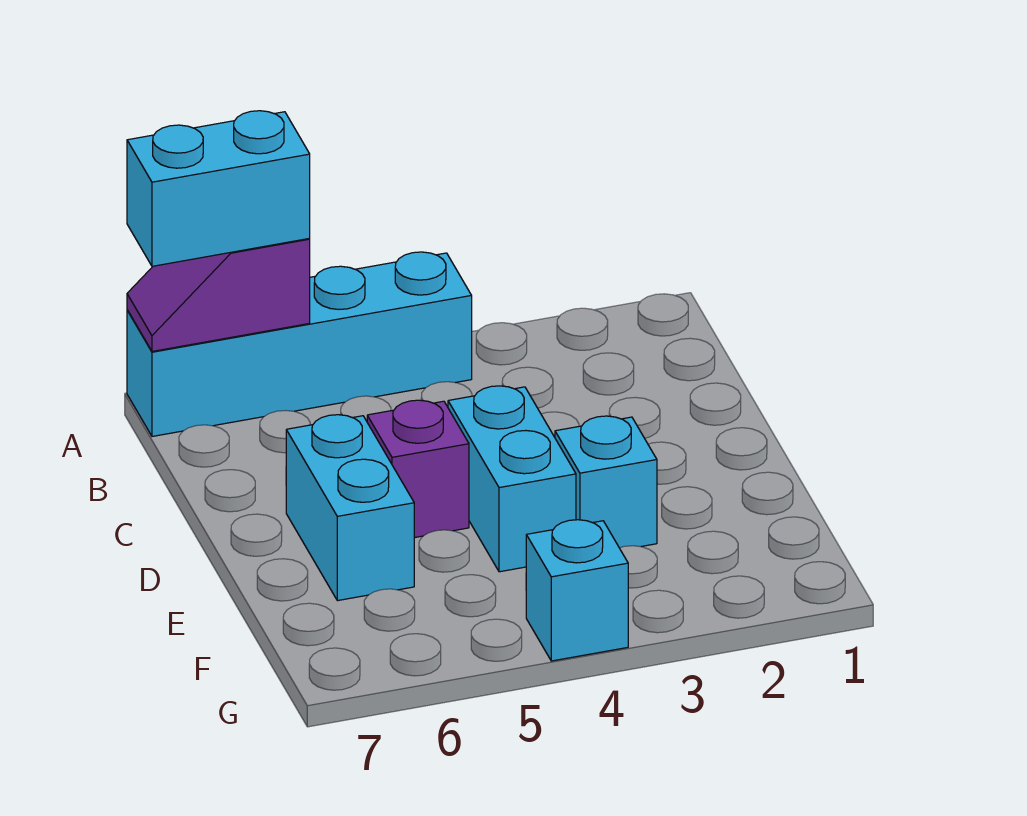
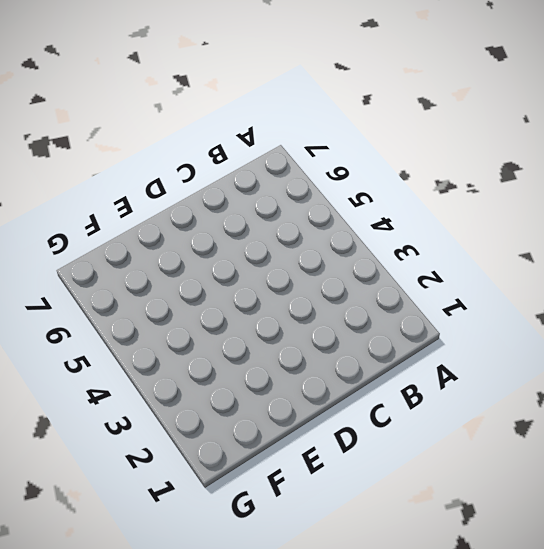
none -> cyan 1x4 brick [127,252,472,436]
none -> cyan 1x2 brick [448,386,576,572]

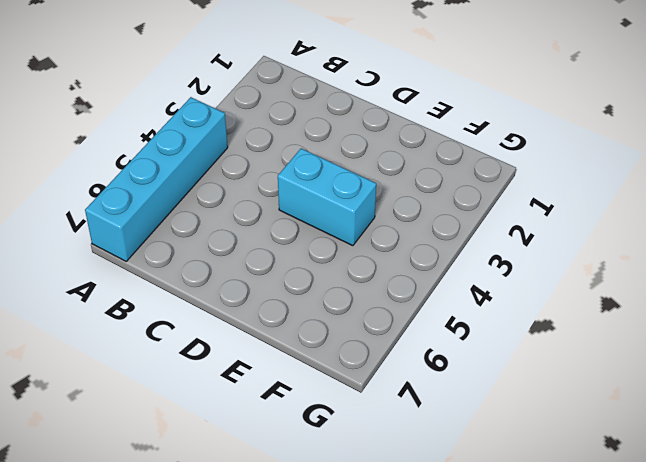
none -> purple 1x1 brick [367,400,469,538]
none -> cyan 1x2 brick [286,415,414,601]

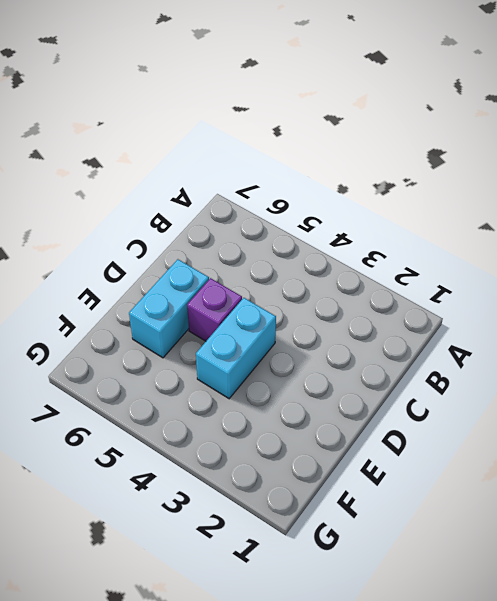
none -> cyan 1x4 brick [127,252,472,436]
none -> cyan 1x1 brick [555,416,657,548]

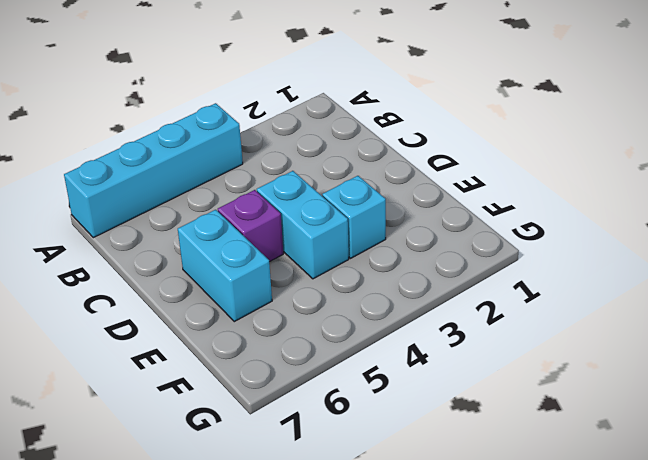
none -> cyan 1x1 brick [526,520,628,661]
none -> purple 1x2 slope [127,239,310,351]

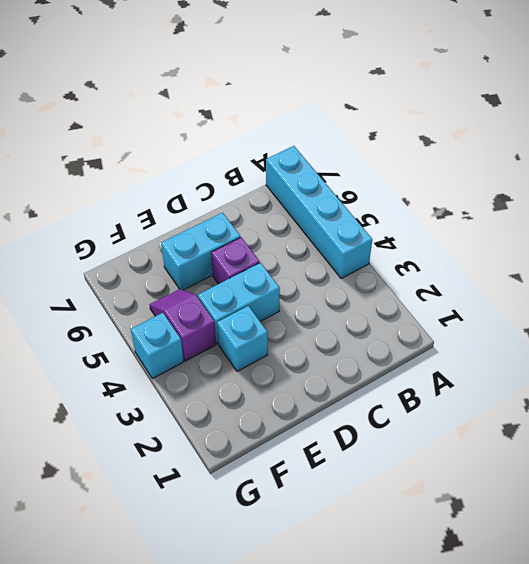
purple 1x2 slope [150,289,216,361] -> purple 1x2 slope moved to [127,239,310,351]
none -> cyan 1x2 brick [127,111,310,266]

